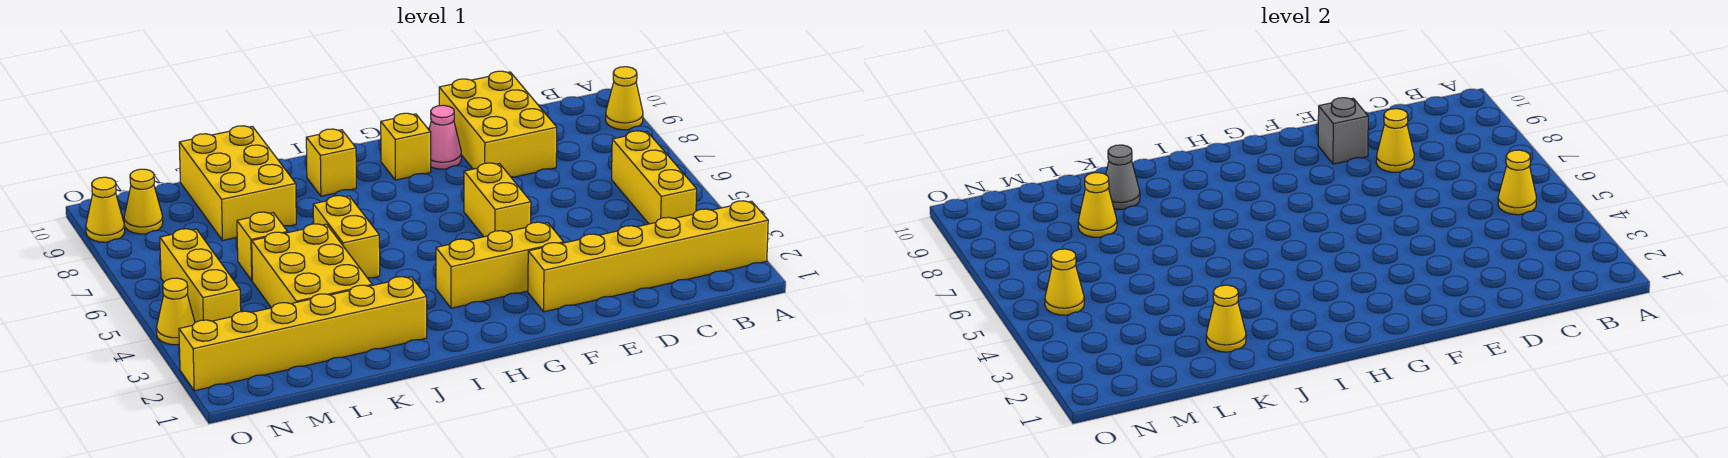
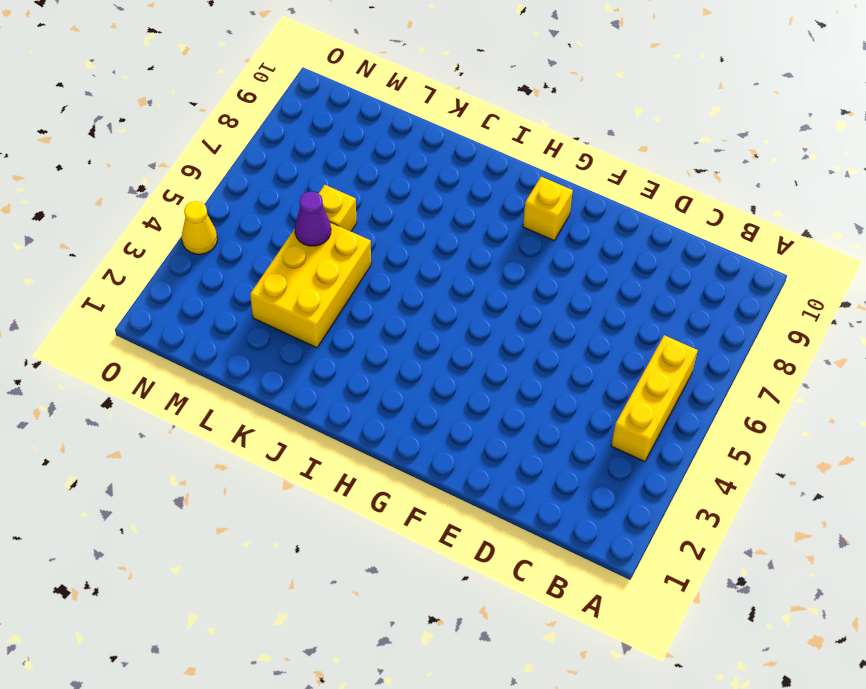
purple 1x1 cone [295,191,331,246] -> none
none -> yellow 1x6 brick [528,201,768,312]
none -> yellow 1x1 cone [606,67,643,130]
none -> yellow 2x3 brick [439,71,557,177]

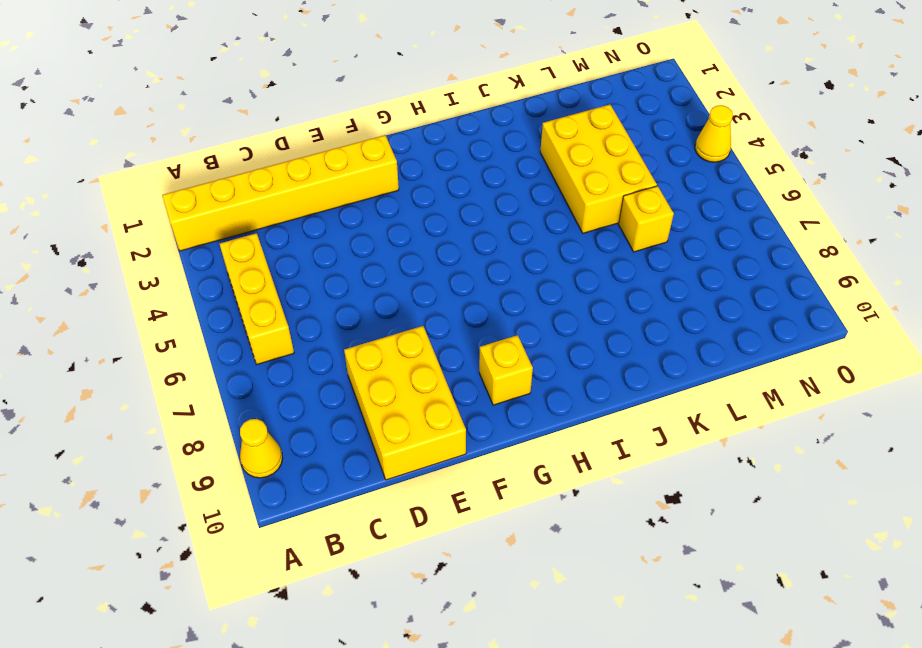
none -> yellow 1x3 brick [436,222,564,308]
none -> yellow 1x2 brick [464,163,531,237]
none -> pink 1x1 cone [429,105,461,169]

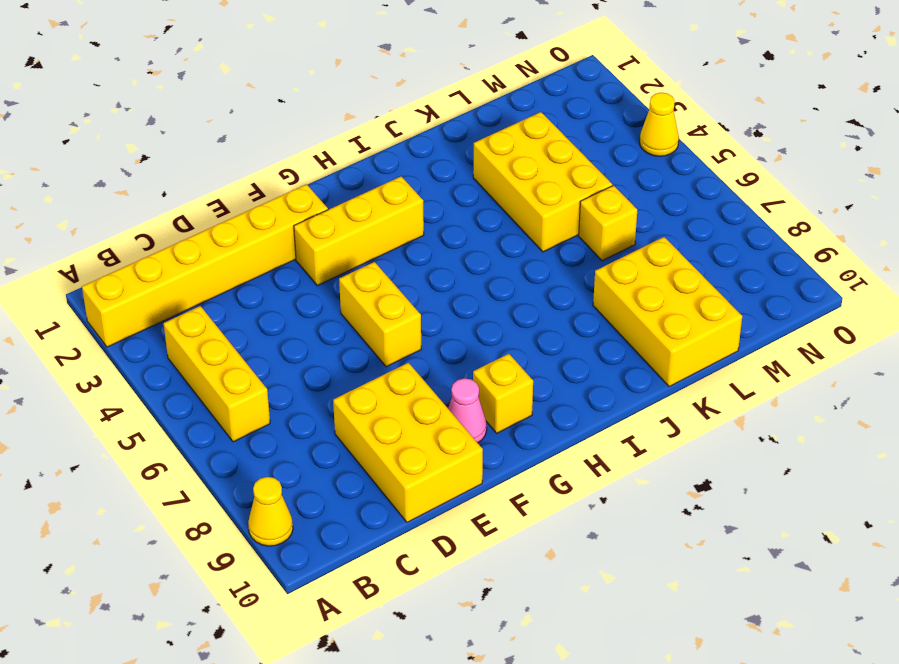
none -> yellow 1x1 brick [306,129,356,196]
none -> yellow 1x6 brick [179,277,427,391]
none -> yellow 1x2 brick [313,196,380,278]

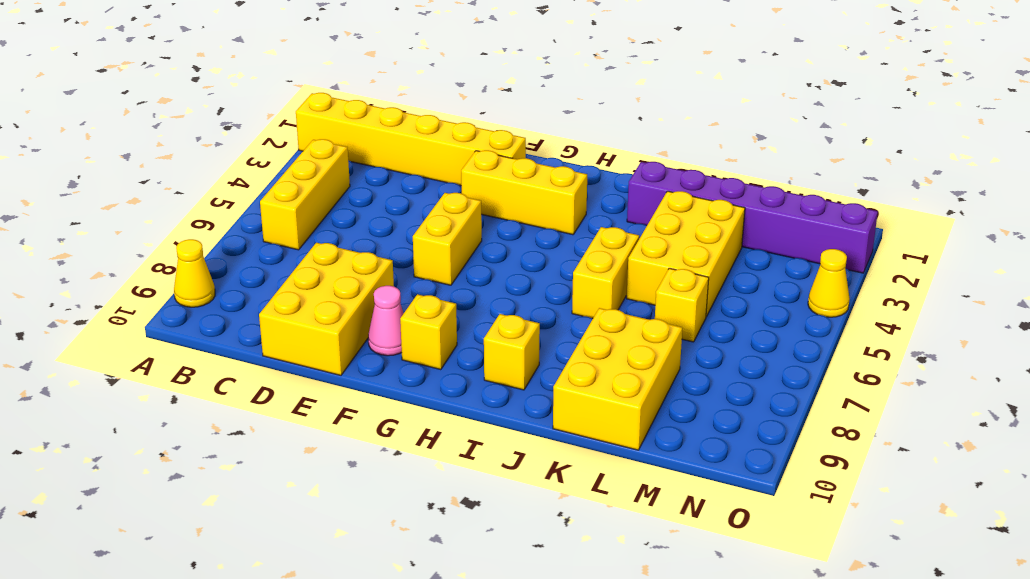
purple 1x6 brick [627,162,878,273] -> yellow 1x6 brick [179,277,427,391]
none -> yellow 1x3 brick [160,229,241,322]
none -> yellow 1x1 cone [124,169,163,234]
none -> yellow 1x1 cone [86,177,125,242]

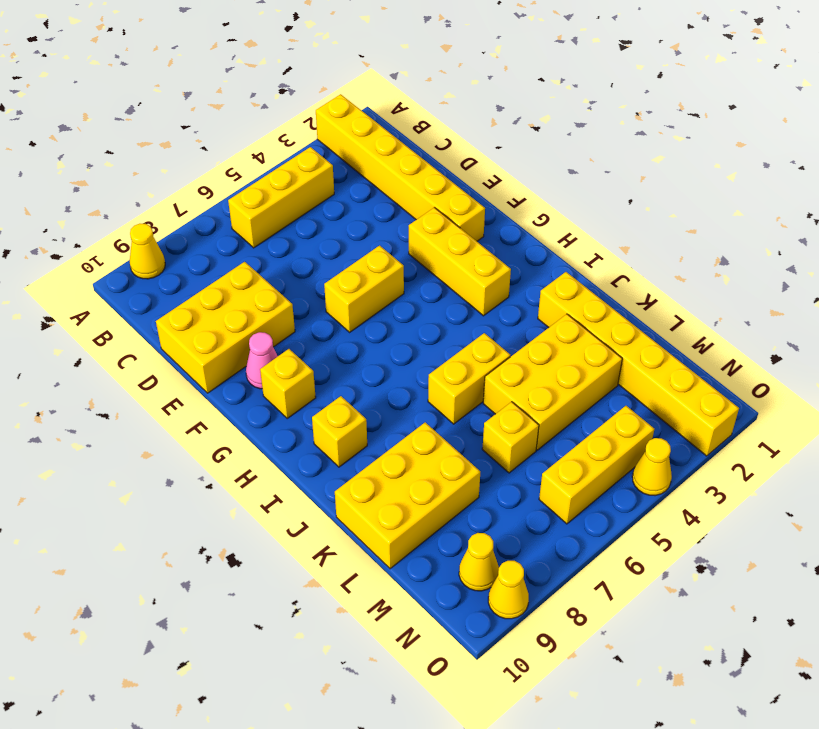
none -> yellow 1x1 cone [1498,150,1536,215]
none -> yellow 1x1 cone [1376,109,1414,172]
none -> grey 1x1 brick [1318,98,1368,164]

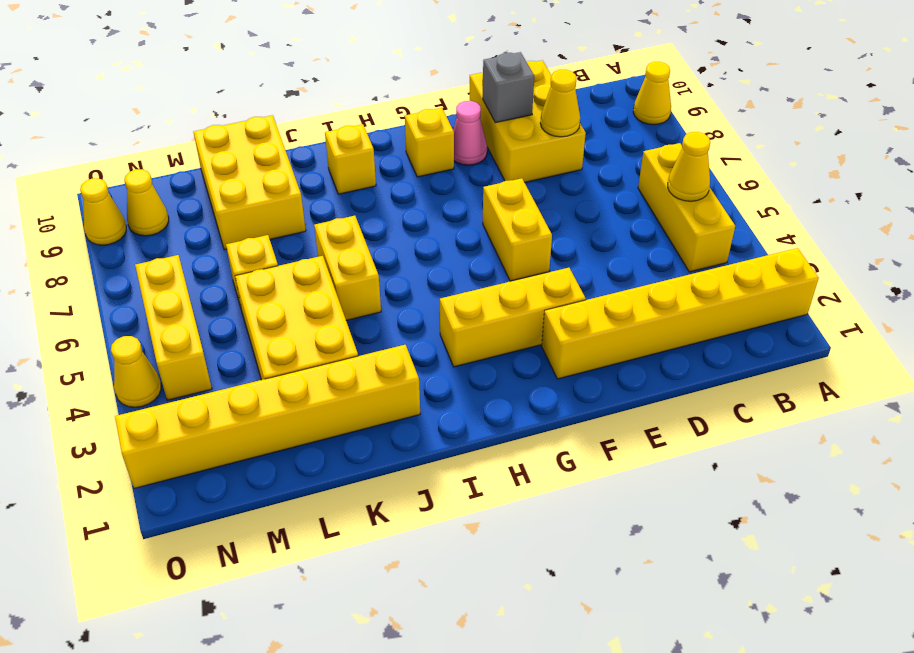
none -> yellow 1x1 cone [1206,285,1246,352]
none -> grey 1x1 cone [1106,145,1140,209]
none -> yellow 1x1 cone [1078,173,1117,237]

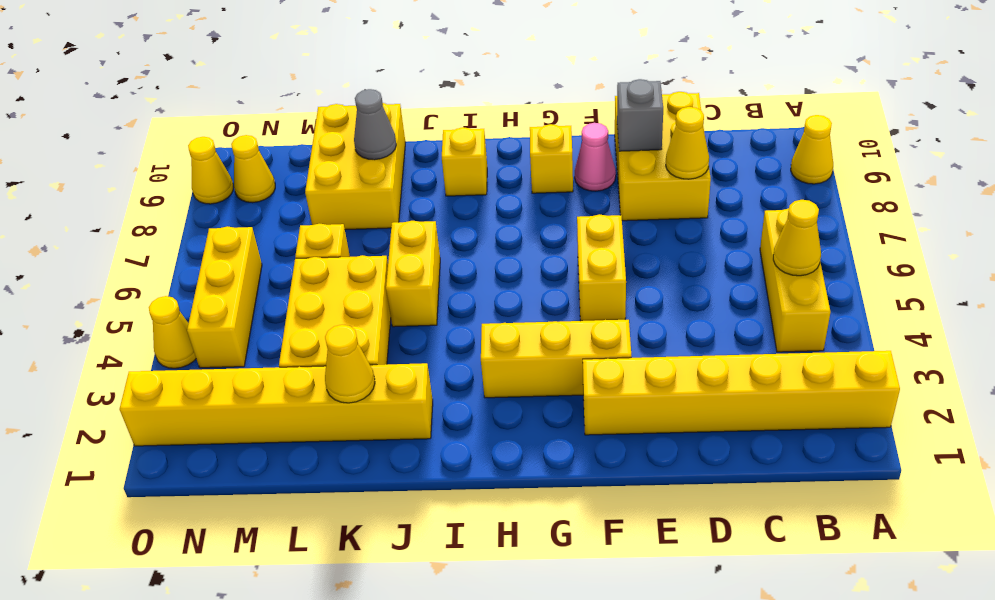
none -> yellow 1x1 cone [1078,173,1117,237]
none -> yellow 1x1 cone [1045,249,1084,315]

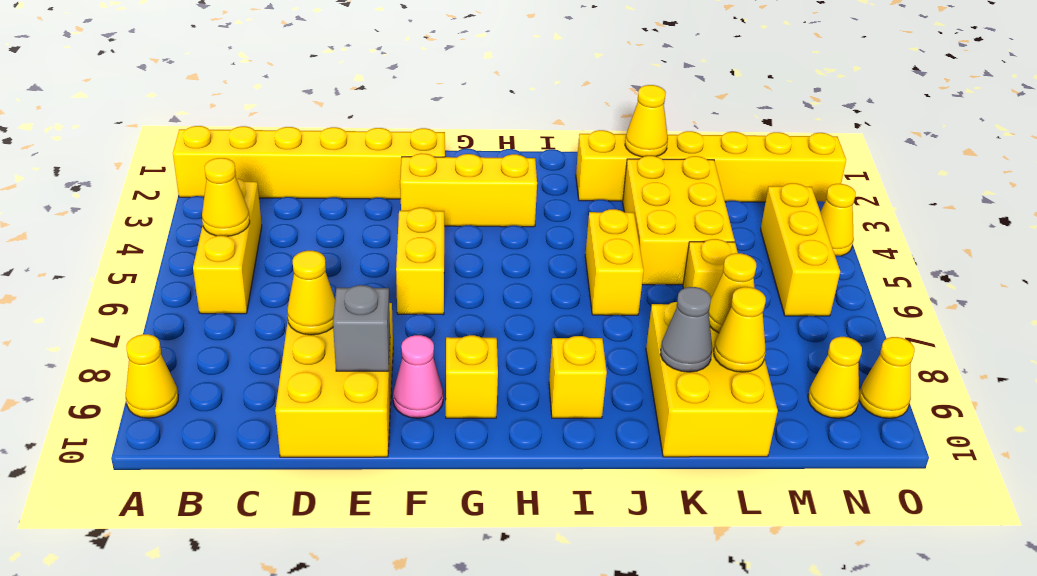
yellow 1x1 cone [714,287,766,372] -> yellow 1x1 cone moved to [1045,249,1084,315]

